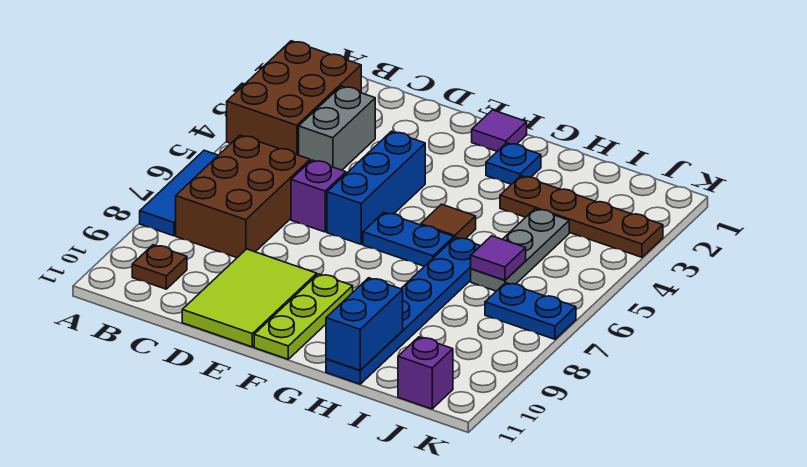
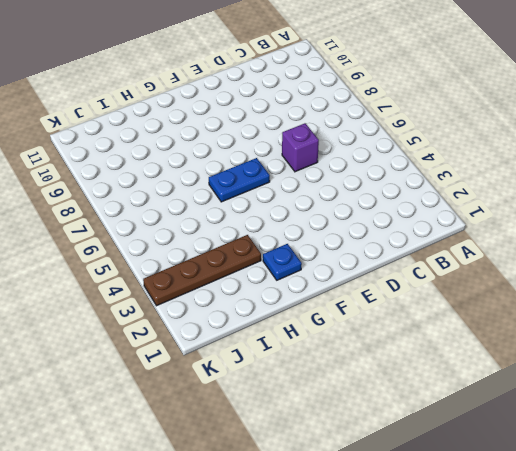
none -> brown 2x3 brick [227,41,361,155]
none -> blue 1x3 tile [140,150,218,236]
none -> brown 2x3 brick [176,135,310,258]

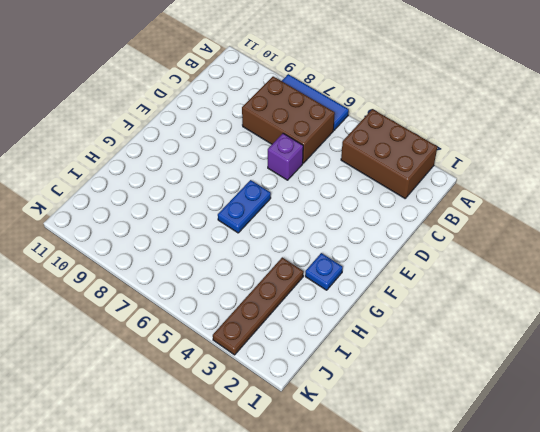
none -> brown 1x1 plate [132,245,187,289]
none -> grey 1x2 brick [299,86,375,170]
none -> lime 2x3 tile [182,249,317,347]

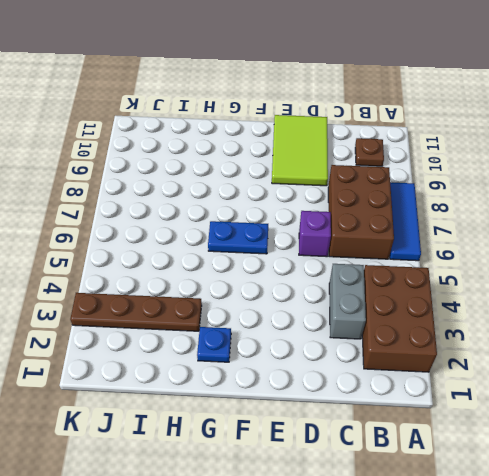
none -> blue 1x3 brick [327,131,425,244]
none -> purple 1x1 tile [472,110,527,151]
none -> lime 1x3 plate [254,274,353,359]

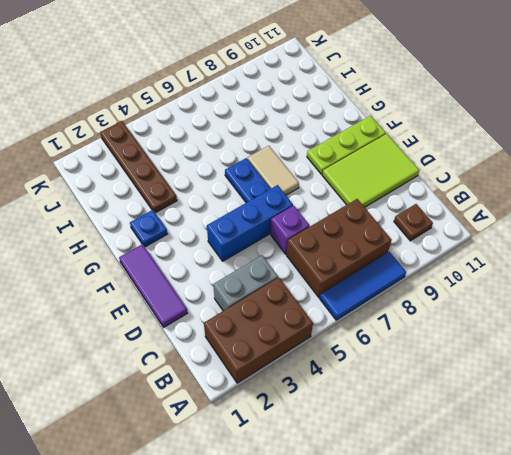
purple 1x3 tile [119,244,188,327] -> purple 1x1 tile [472,110,527,151]
tan 1x2 tile [248,146,299,195] -> none
none -> brown 1x1 tile [421,204,476,239]
none -> blue 1x6 plate [326,237,480,384]
none -> grey 1x3 plate [471,209,569,291]

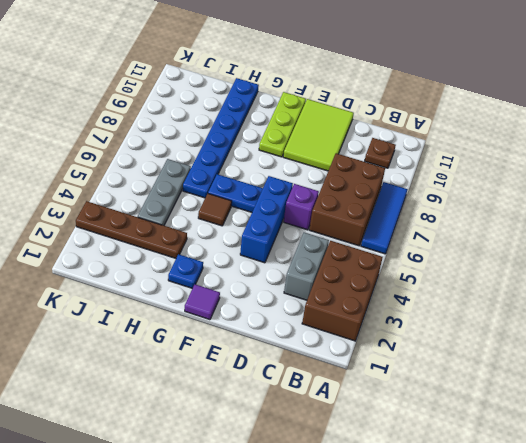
none -> blue 1x2 plate [485,283,576,339]
none -> purple 1x1 brick [398,337,453,409]
none -> blue 1x2 brick [326,278,403,370]

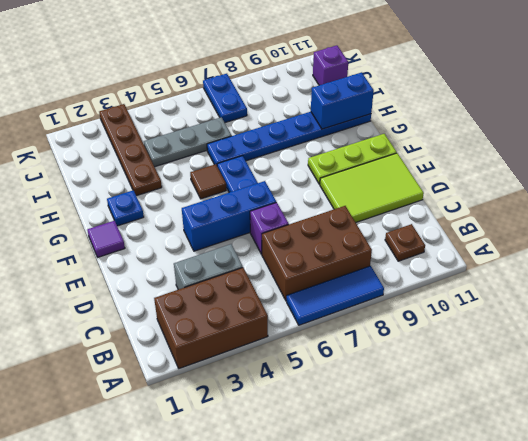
none -> purple 1x1 tile [471,236,526,280]

